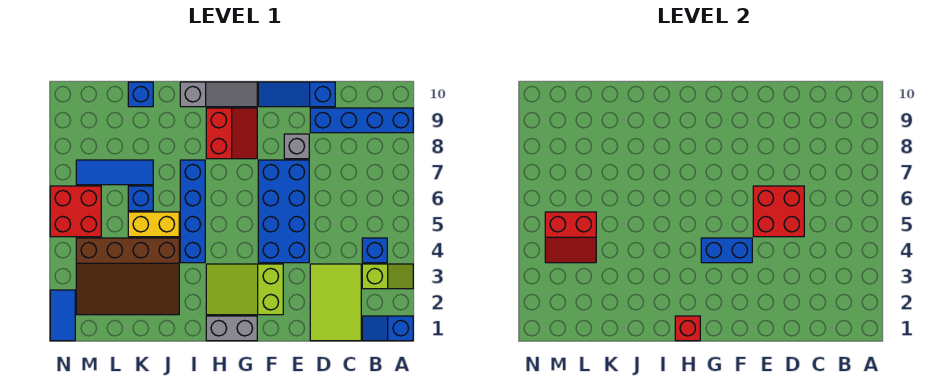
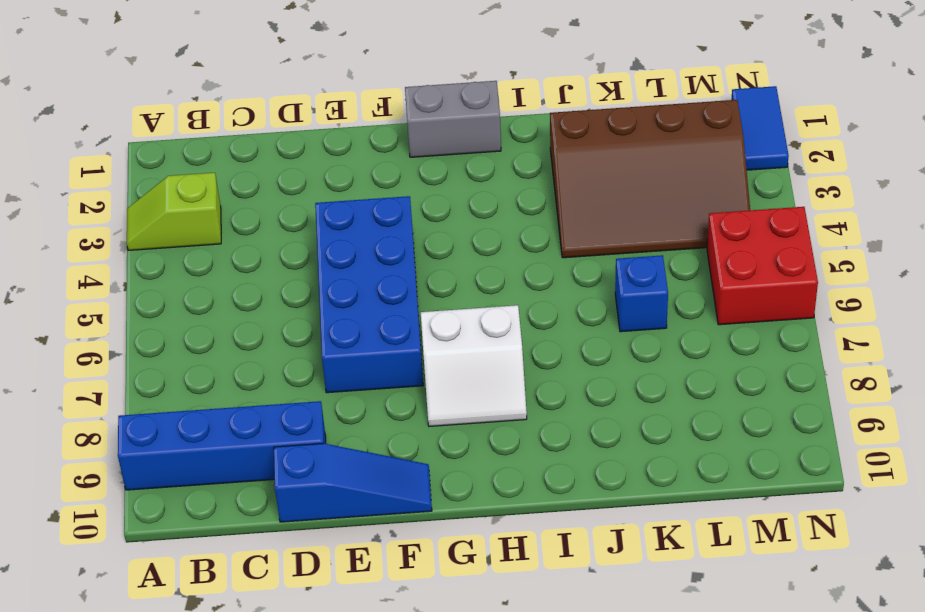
white 2x2 slope [421,305,527,426] -> red 2x2 slope [206,108,257,159]
brown 3x4 slope [550,100,750,258] -> brown 3x4 slope turned to [76,238,179,315]
none -> blue 1x2 slope [362,316,413,341]
none -> blue 1x1 brick [362,238,387,263]
none -> lime 2x3 tile [310,264,361,341]

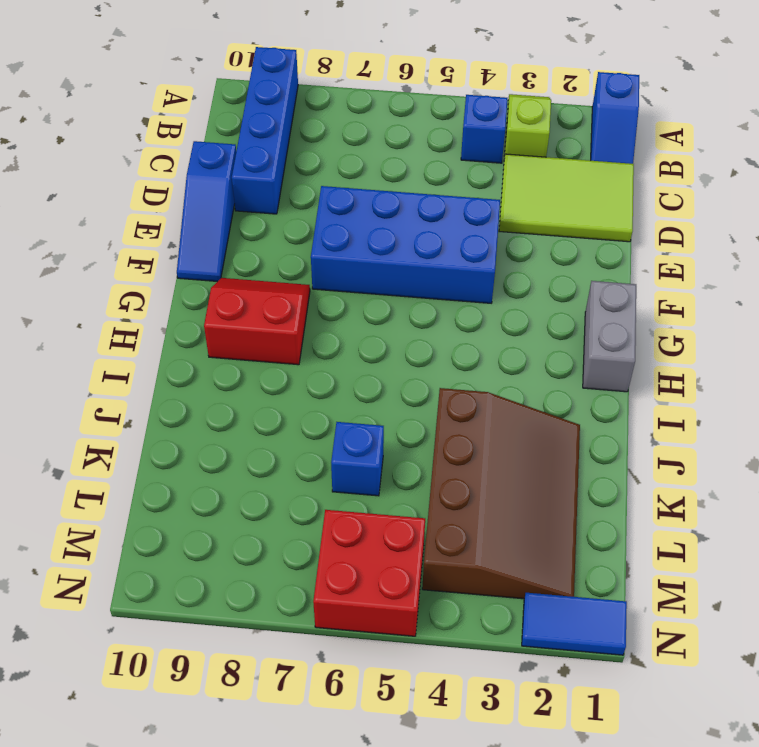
none -> grey 1x1 brick [284,134,309,159]
none -> lime 2x3 slope [206,264,283,315]
none -> grey 1x3 slope [180,82,257,107]

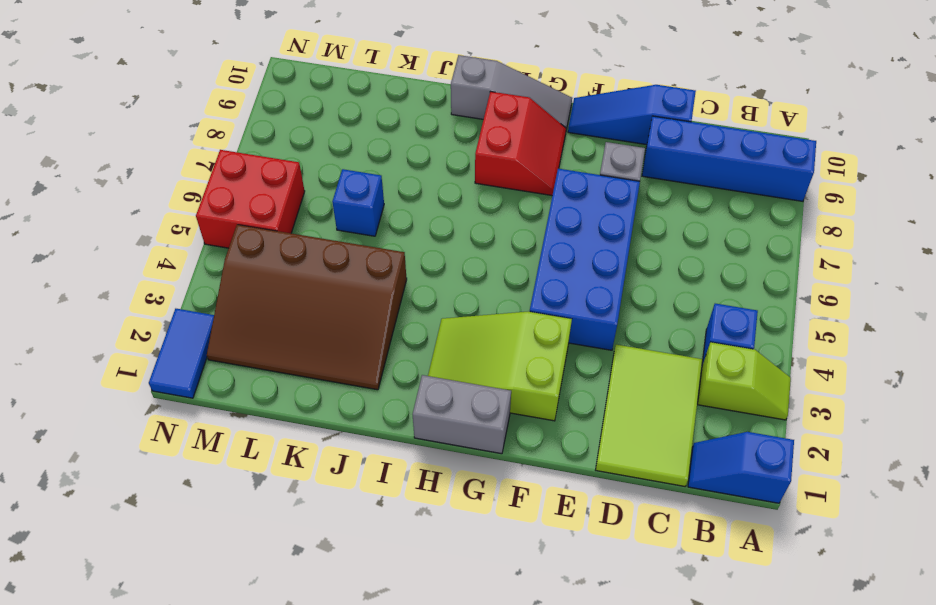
none -> blue 1x4 brick [180,160,205,263]
none -> yellow 1x2 brick [128,212,179,237]
none -> blue 1x3 tile [76,160,153,185]

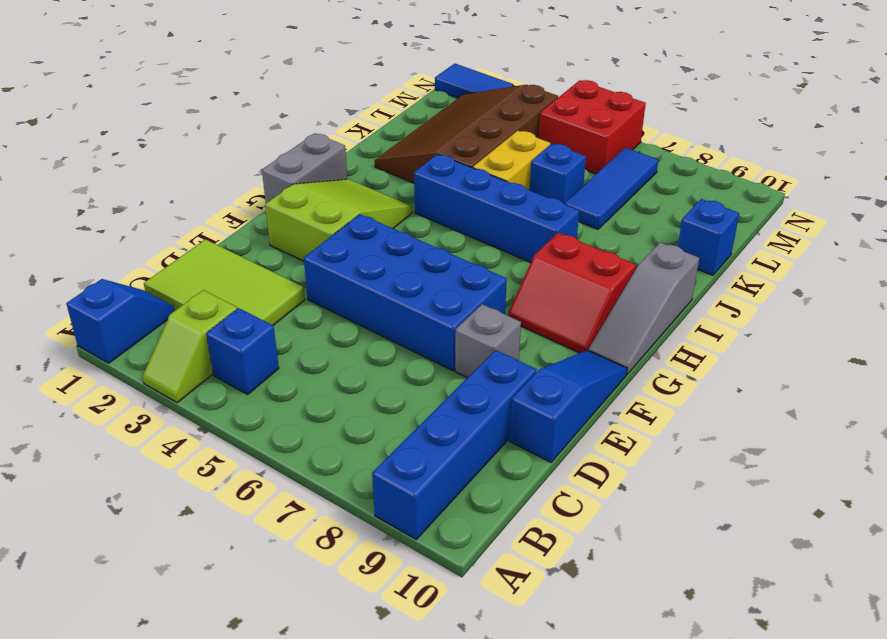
none -> red 2x2 brick [753,186,804,237]
none -> blue 1x2 brick [701,238,752,263]
none -> red 1x1 brick [675,316,700,341]

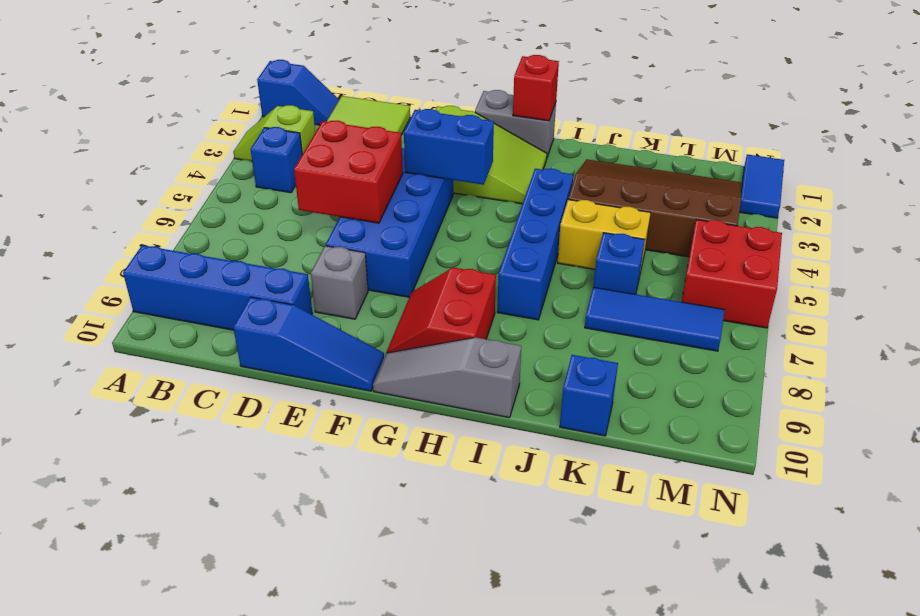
none -> red 2x2 slope [545,212,596,263]

